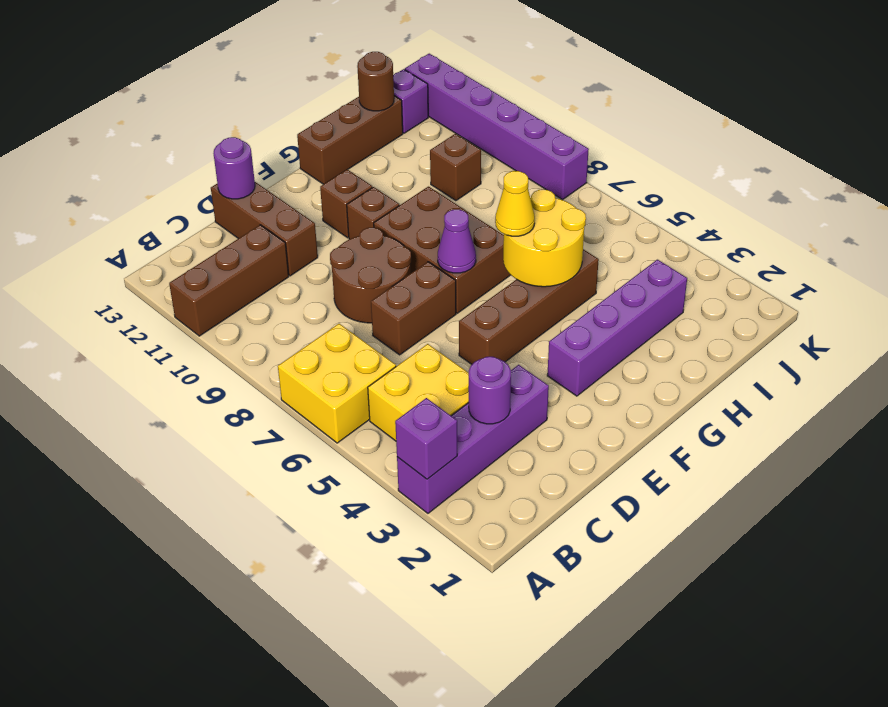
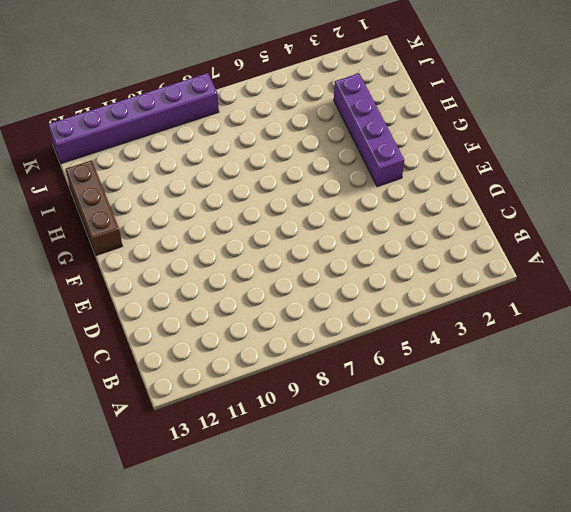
none -> purple 1x4 brick [397,365,549,513]
none -> yellow 2x2 brick [278,324,396,443]
none -> brown 1x3 brick [169,225,289,336]

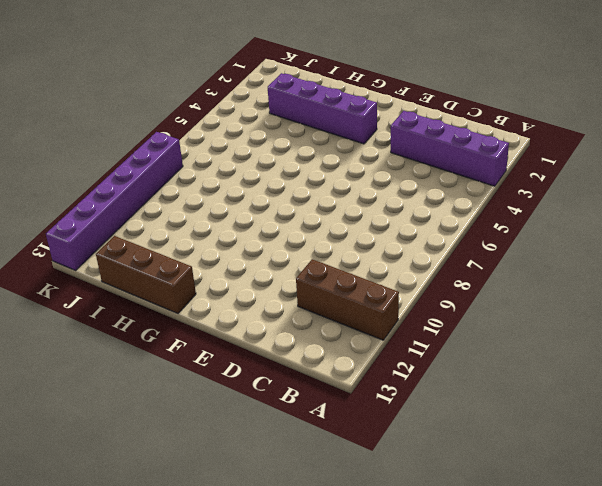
none -> yellow 2x2 brick [278,324,396,443]
none -> yellow 2x2 brick [368,344,469,441]
none -> brown 1x2 brick [371,262,456,355]

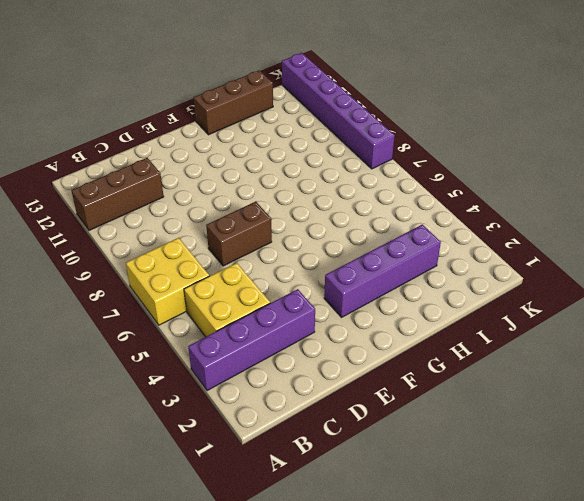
none -> brown 2x2 round brick [330,228,411,323]
none -> brown 1x3 brick [211,182,318,276]
none -> brown 1x4 brick [459,249,599,364]

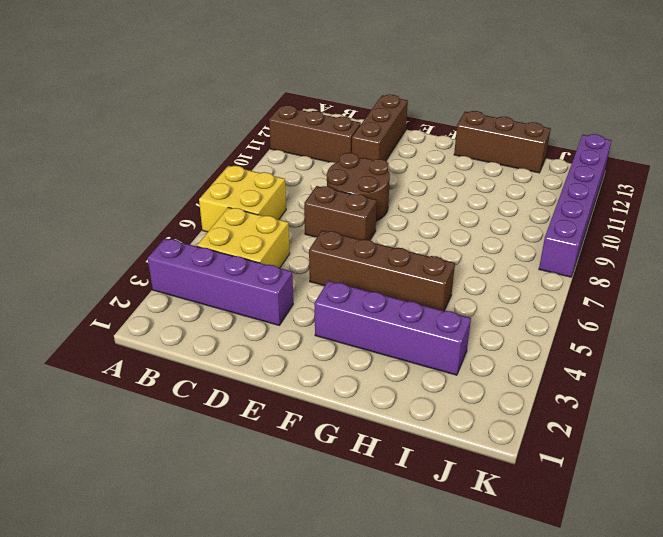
none -> brown 2x3 brick [374,187,510,313]
none -> brown 1x1 brick [347,187,399,239]
none -> brown 1x1 brick [320,169,372,238]

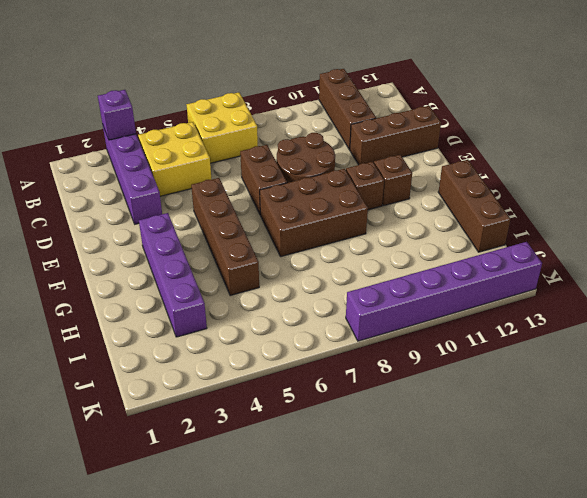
none -> brown 1x1 brick [430,134,481,201]
none -> purple 1x1 brick [393,69,428,133]
none -> purple 1x1 round brick [469,357,511,424]

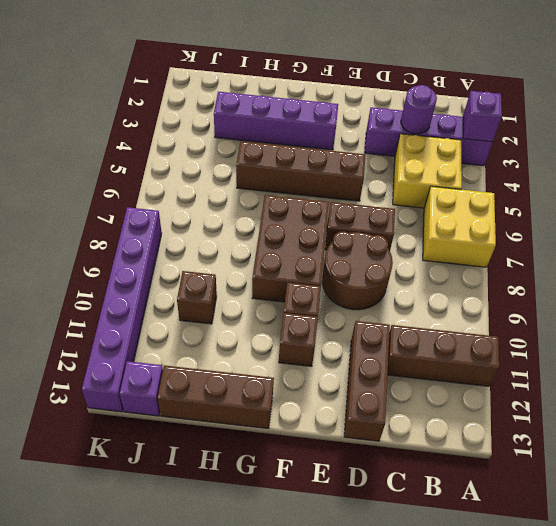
none -> purple 1x1 round brick [213,137,255,199]
none -> purple 1x1 cone [438,210,476,273]
none -> yellow 2x2 round brick [503,190,586,287]

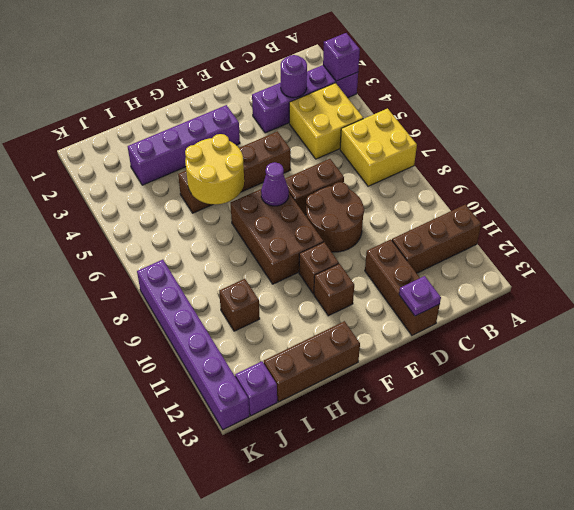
purple 1x1 plate [399,276,441,316] -> purple 1x1 round brick [213,137,255,199]
none -> brown 1x1 round brick [357,52,394,111]
none -> yellow 1x1 cone [495,171,535,236]

